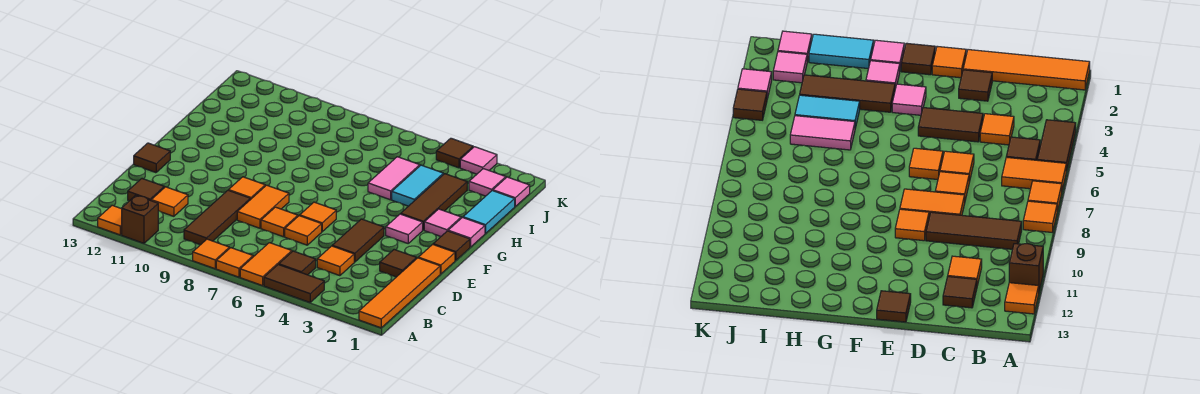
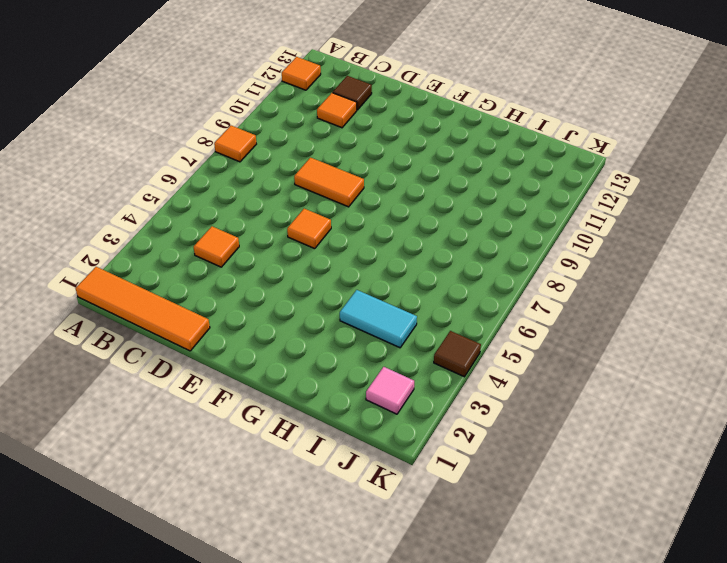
none -> brown 1x2 tile [264,264,324,302]
none -> orange 1x2 tile [240,243,292,286]
none -> orange 1x1 tile [216,248,253,277]
none -> brown 1x1 brick [122,195,158,243]

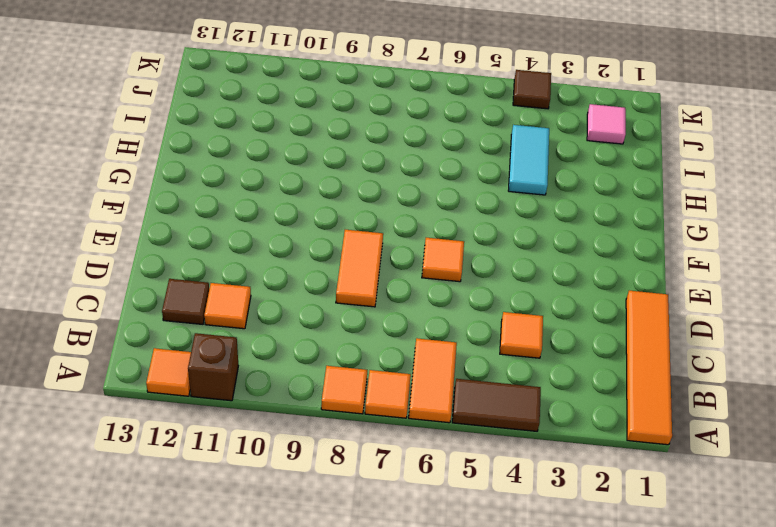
none -> brown 1x1 tile [279,251,316,275]
none -> brown 1x3 tile [184,190,250,245]
none -> brown 1x1 tile [380,250,417,277]
none -> brown 1x2 tile [332,219,384,262]

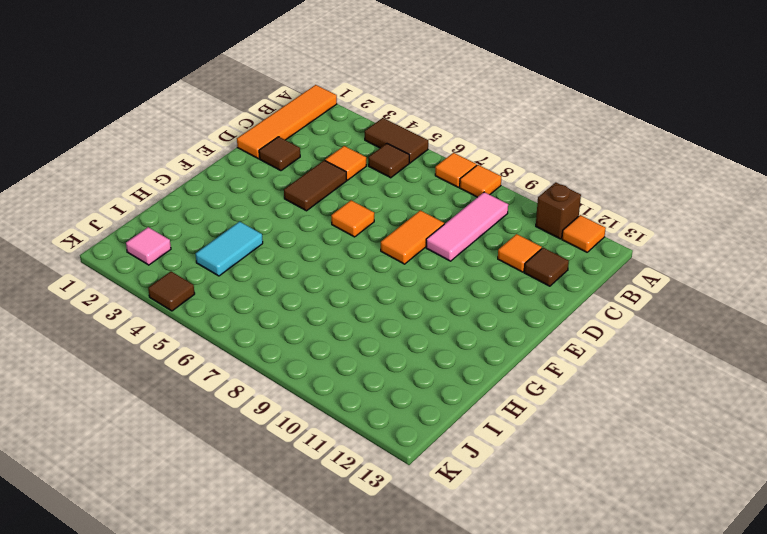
pink 1x3 tile [426,192,508,261] -> brown 1x3 tile [184,190,250,245]
none -> orange 1x2 tile [240,243,292,286]
none -> orange 1x1 tile [285,216,322,245]
none -> orange 1x1 tile [261,207,298,237]
none -> orange 1x1 tile [418,244,455,274]

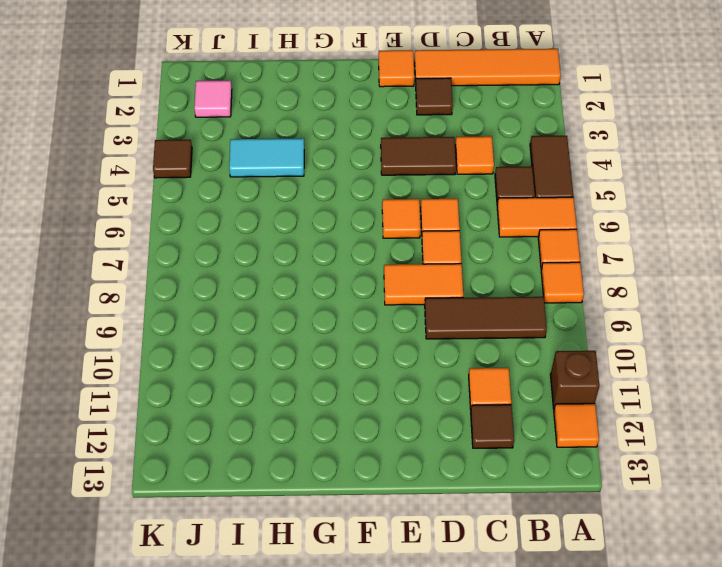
none -> orange 1x1 tile [229,177,265,200]
none -> brown 1x1 tile [134,143,170,173]
none -> brown 1x1 tile [433,231,470,261]
none -> pink 1x1 tile [386,214,423,243]

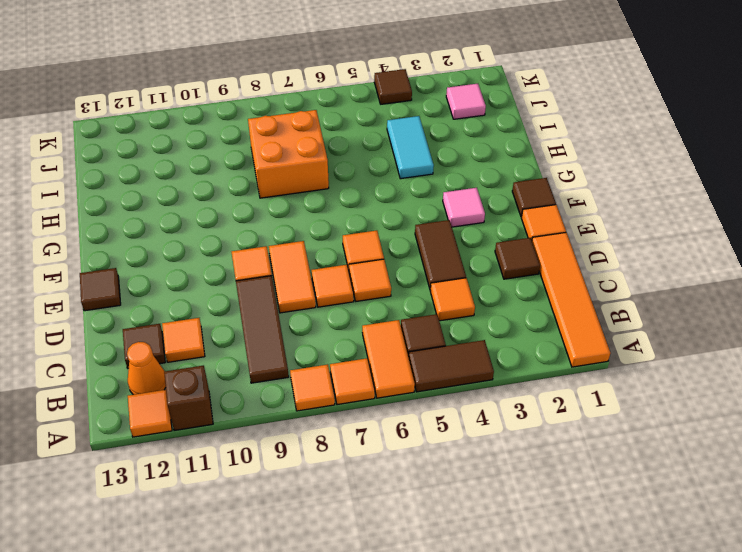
orange 1x1 cone [127,342,166,395] -> none
orange 2x2 brick [248,110,329,198] -> none
none -> pink 1x1 tile [448,218,485,247]
none -> pink 1x1 tile [424,209,461,236]
none -> brown 1x3 tile [401,174,467,230]
none -> cyan 1x2 tile [463,190,515,234]

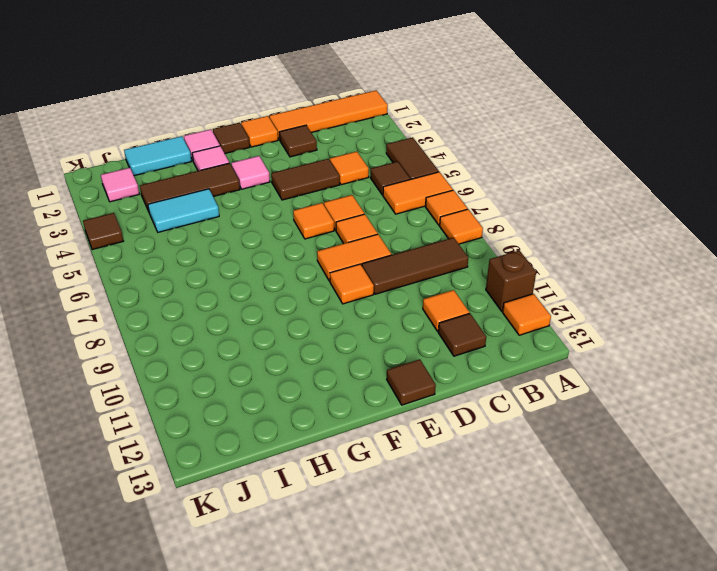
none -> pink 1x2 tile [368,157,420,200]
none -> pink 1x1 tile [493,177,530,206]
none -> pink 1x1 tile [460,147,497,174]

